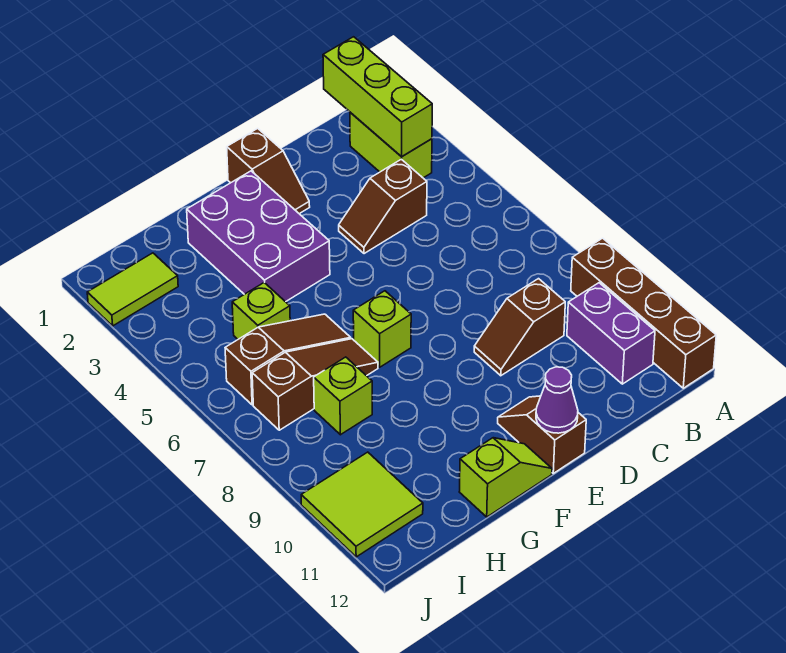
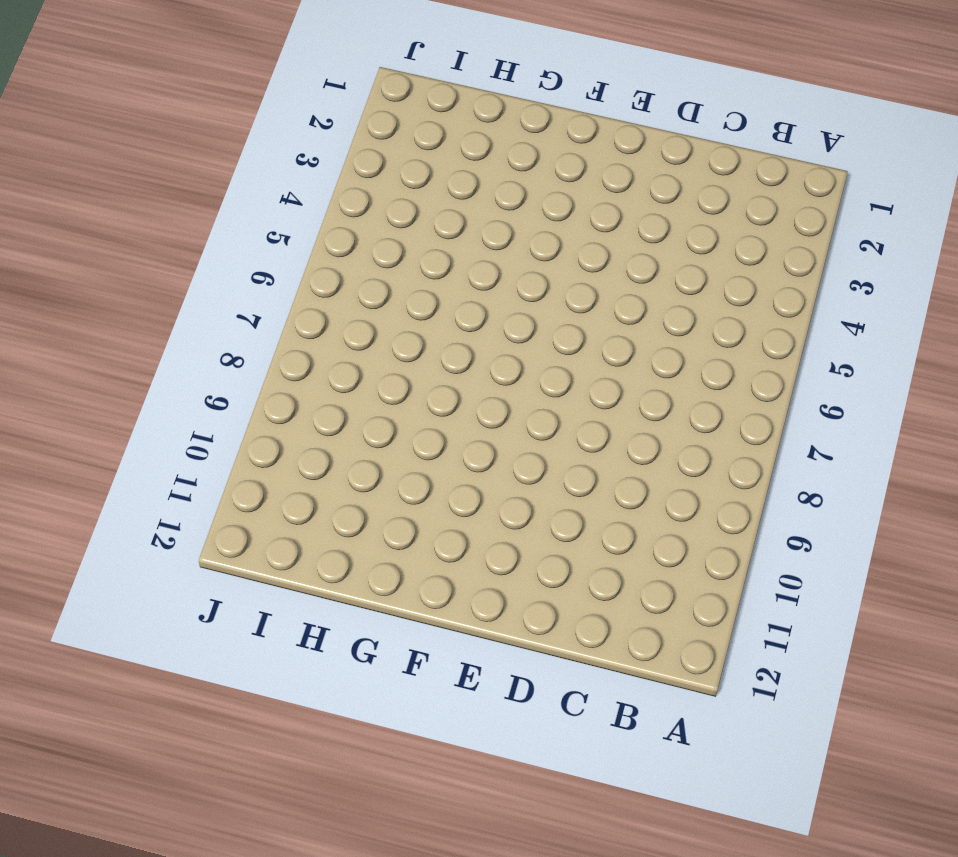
none -> brown 1x4 brick [571,238,716,388]
none -> lime 1x2 brick [350,112,432,178]
none -> purple 1x2 brick [567,283,655,384]

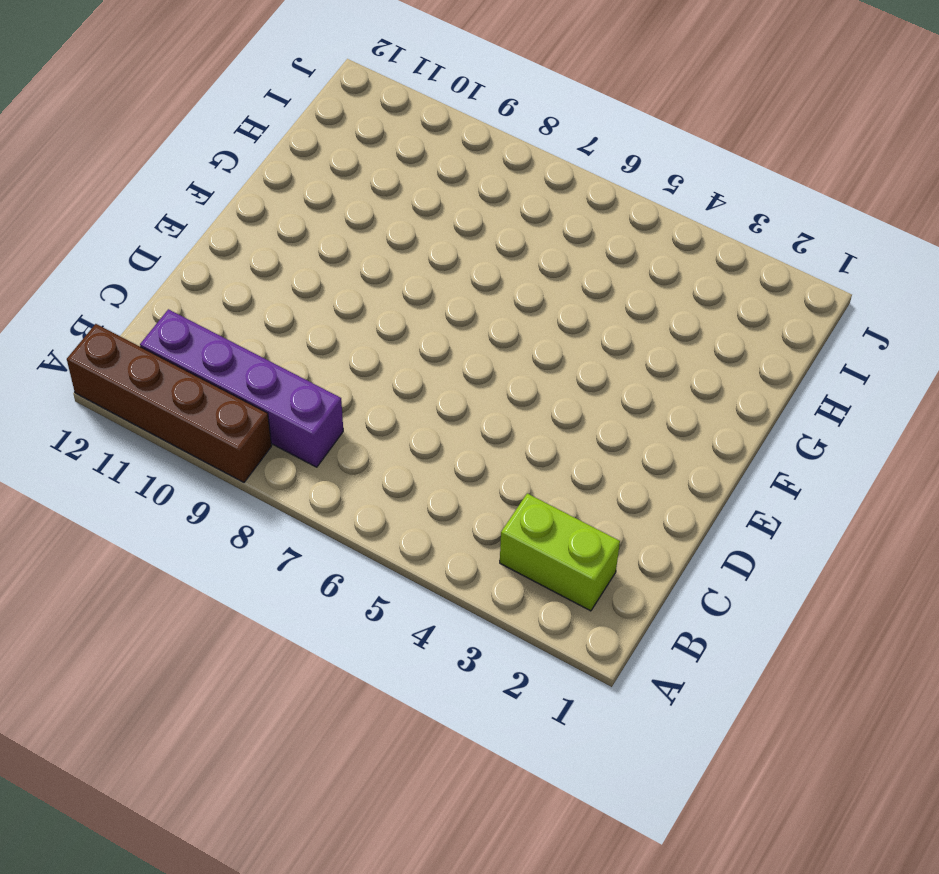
purple 1x4 brick [140,309,343,467] -> purple 1x2 brick [567,283,655,384]
none -> brown 1x2 slope [339,159,427,254]
none -> brown 1x2 slope [474,279,565,376]
none -> brown 1x2 slope [227,128,310,214]

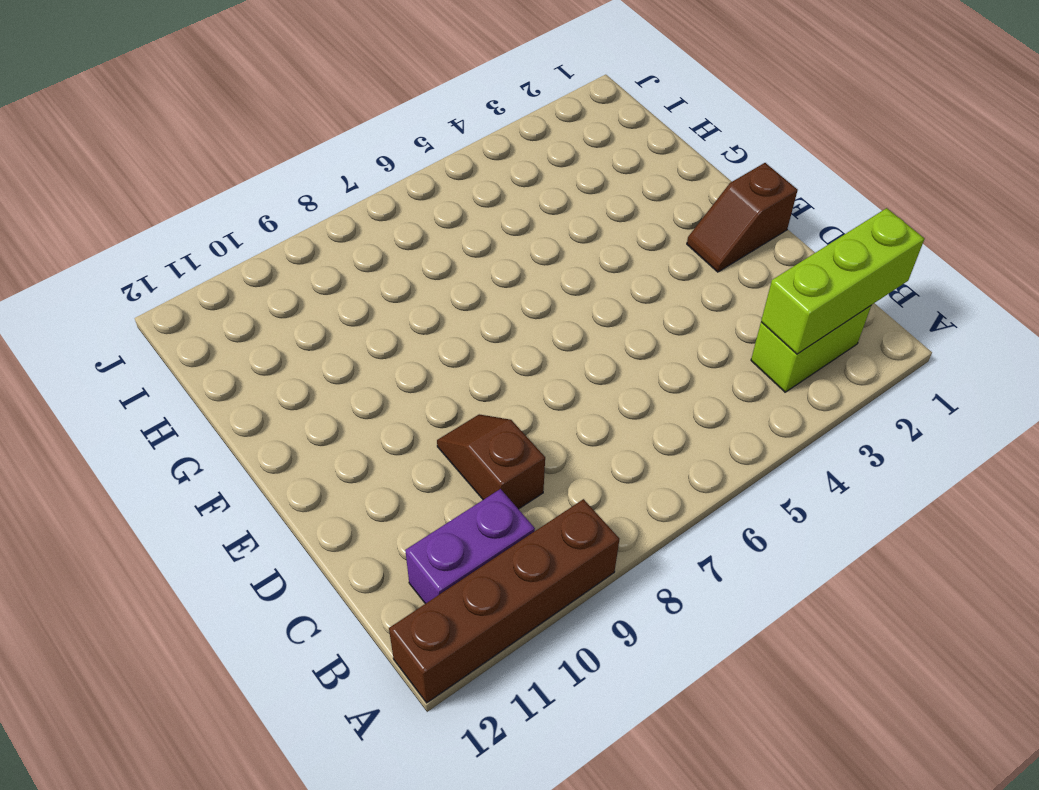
none -> brown 1x2 slope [339,159,427,254]
none -> brown 1x2 slope [498,396,586,473]
none -> purple 2x3 brick [187,171,330,302]

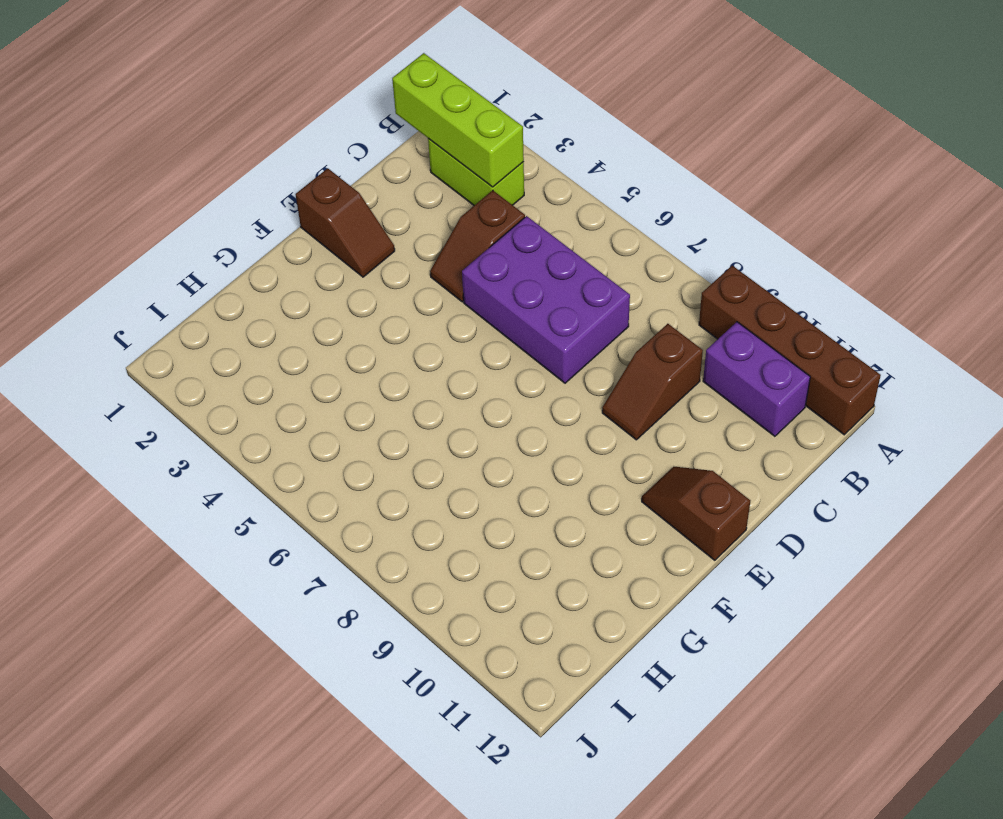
purple 2x3 brick [462,216,630,383] -> purple 2x3 brick moved to [187,171,330,302]
none -> lime 1x1 brick [353,291,411,367]
none -> lime 1x2 slope [459,438,552,517]
none -> brown 1x3 slope [225,314,351,405]

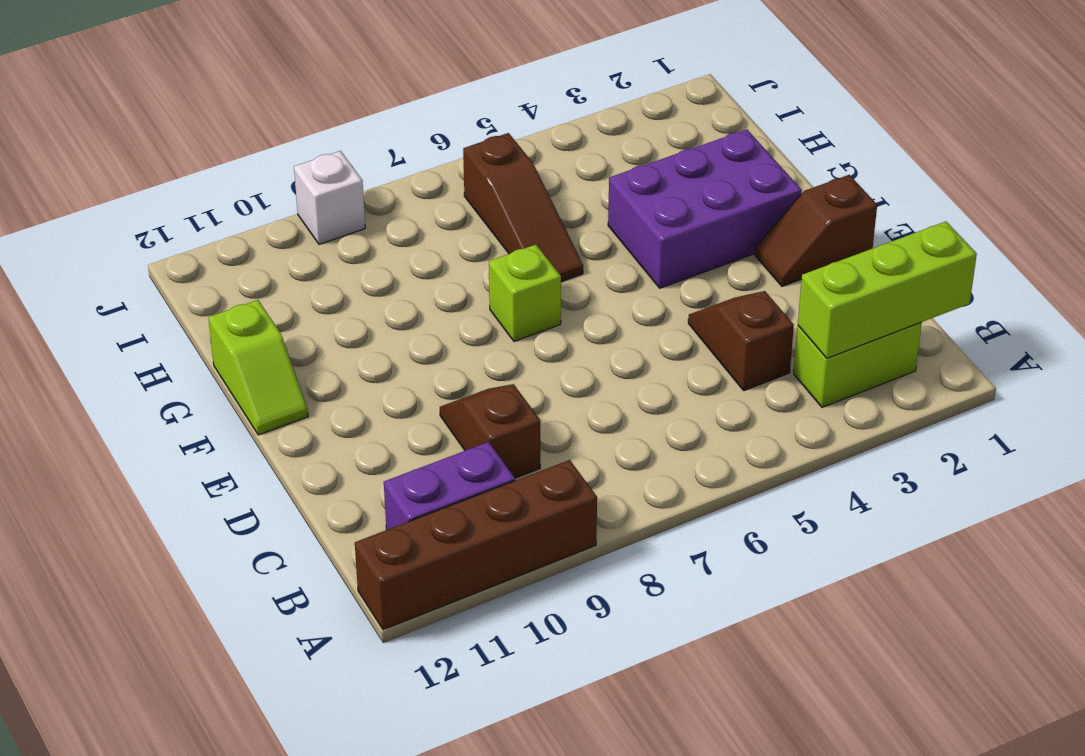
white 1x1 brick [294,151,365,244] -> none
none -> brown 1x2 slope [498,396,586,473]
none -> brown 1x3 slope [252,339,378,430]
none -> lime 1x1 brick [232,283,291,339]

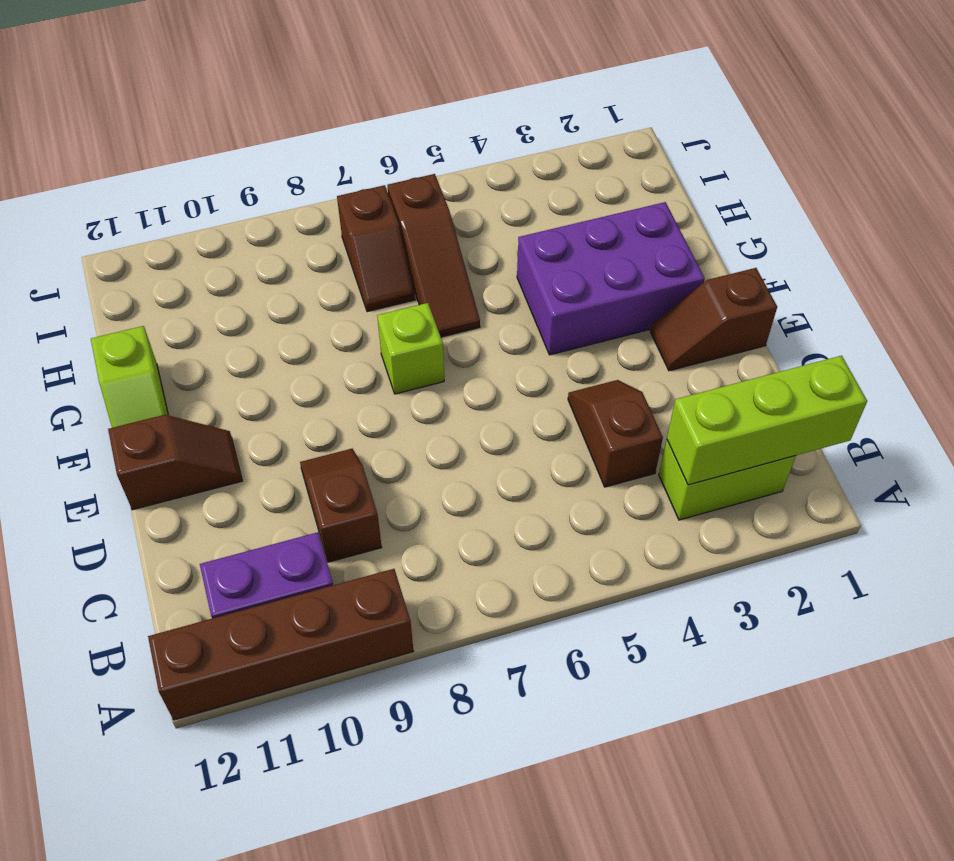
brown 1x2 slope [337,185,415,312] -> brown 1x3 slope [252,339,378,430]
none -> lime 1x1 brick [232,283,291,339]
none -> lime 1x1 brick [314,357,372,435]
none -> lime 1x2 tile [87,253,178,326]

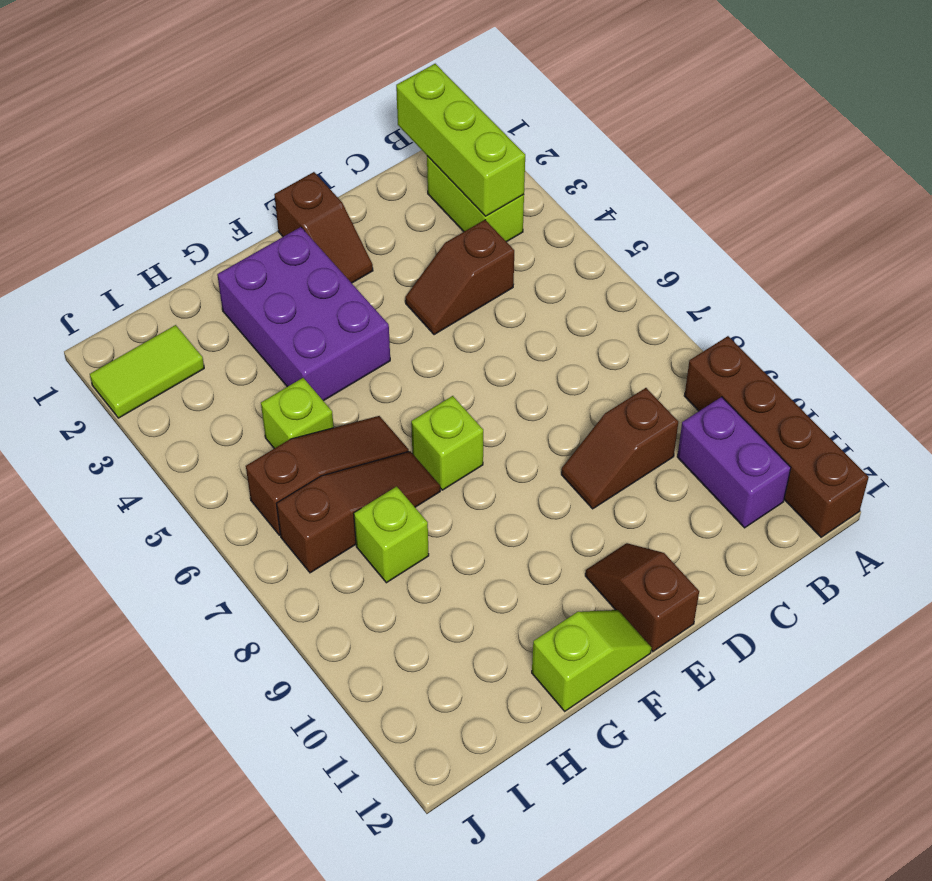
none -> lime 2x2 tile [301,452,423,557]
none -> purple 1x1 cone [536,367,578,433]

